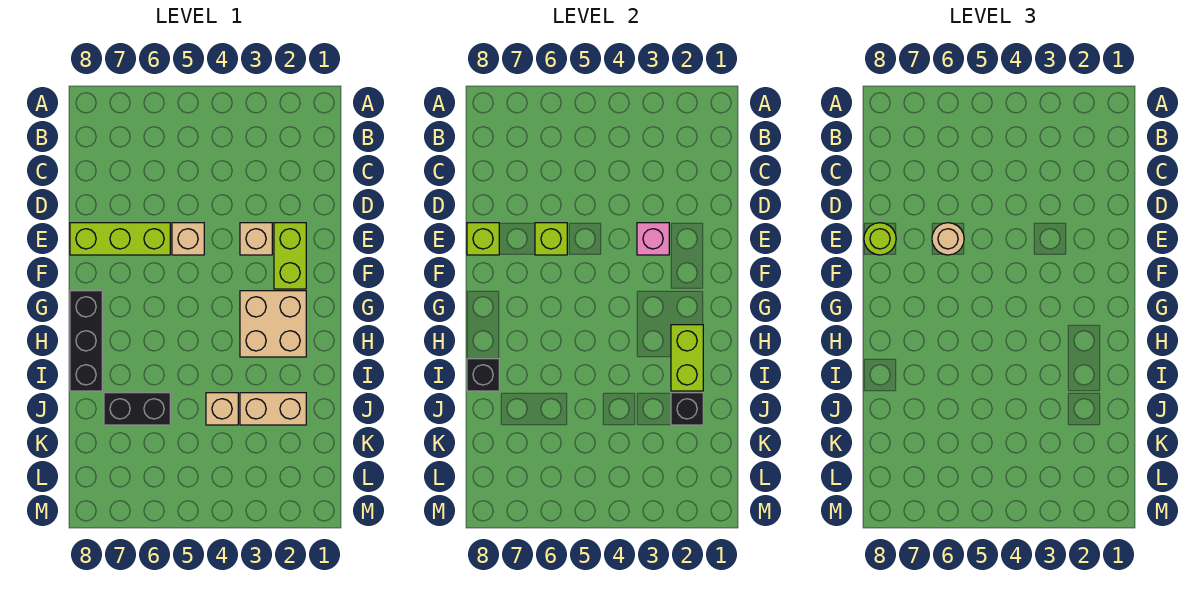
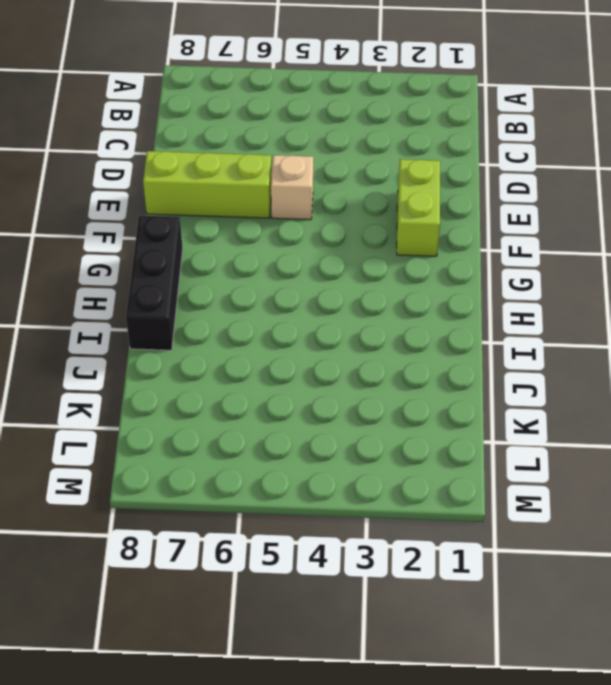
none -> tan 1x1 brick [240,223,272,255]
none -> tan 2x2 brick [240,291,306,357]
none -> tan 1x2 brick [240,393,306,425]

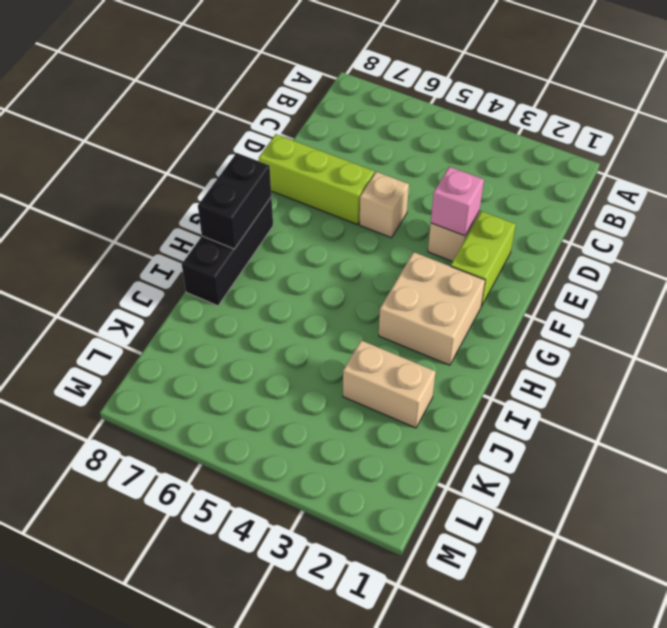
black 1x2 brick [198,153,271,249] -> black 1x2 brick turned to [104,393,170,425]
none -> tan 1x1 brick [206,393,238,425]
none -> lime 1x1 brick [535,223,567,255]
none -> lime 1x1 brick [467,223,499,255]

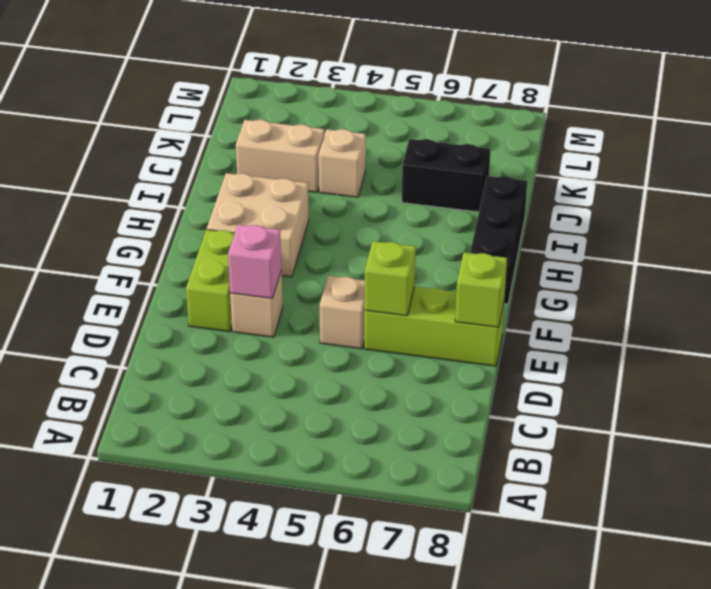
none -> lime 1x2 brick [671,325,703,391]
none -> black 1x1 brick [467,359,499,391]
none -> black 1x1 brick [671,393,703,425]

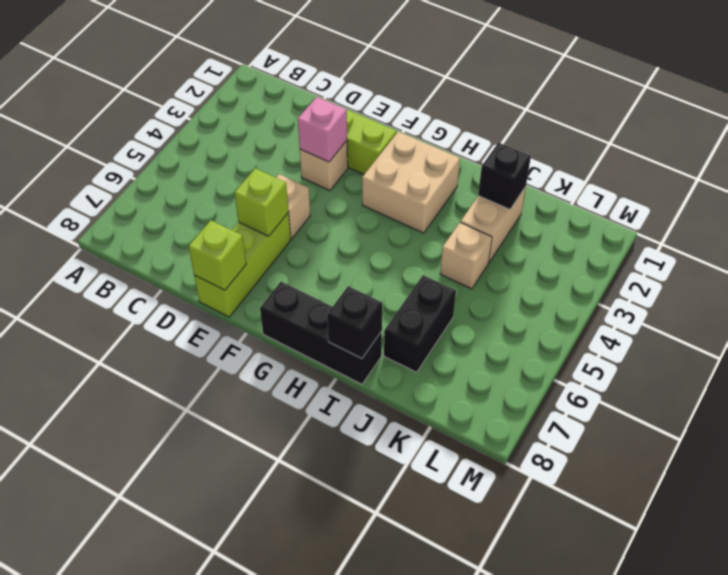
none -> lime 1x2 brick [671,325,703,391]
none -> tan 1x1 round brick [932,223,964,255]
none -> lime 1x1 round brick [864,223,896,255]

